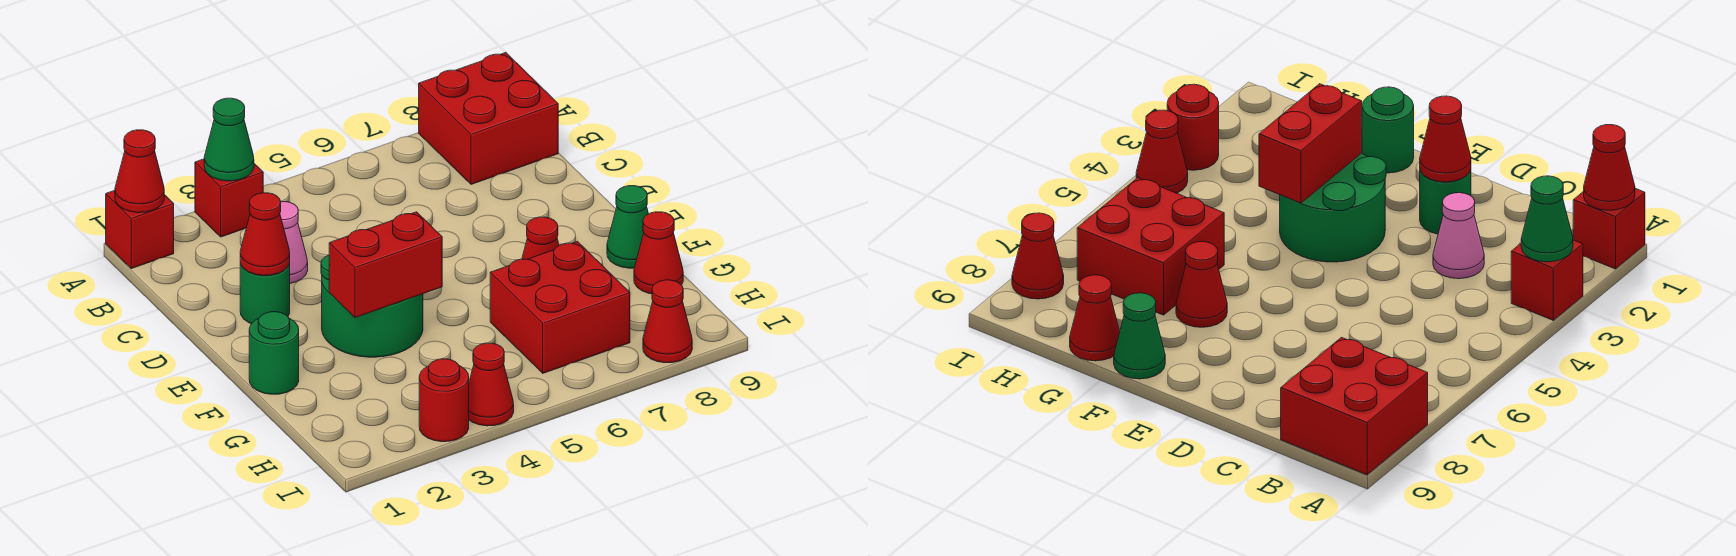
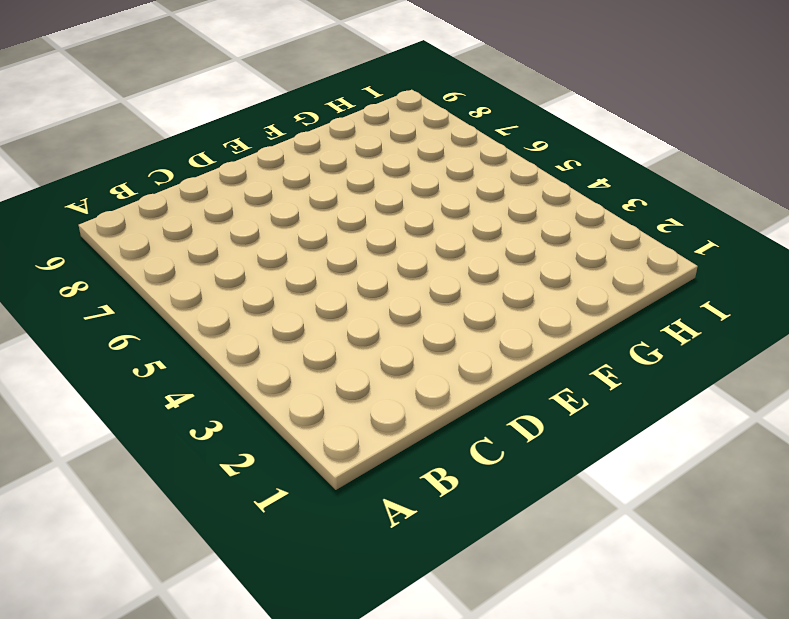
none -> red 1x1 brick [106,190,174,269]
none -> red 1x1 brick [195,159,263,237]
none -> red 2x2 brick [419,53,558,184]

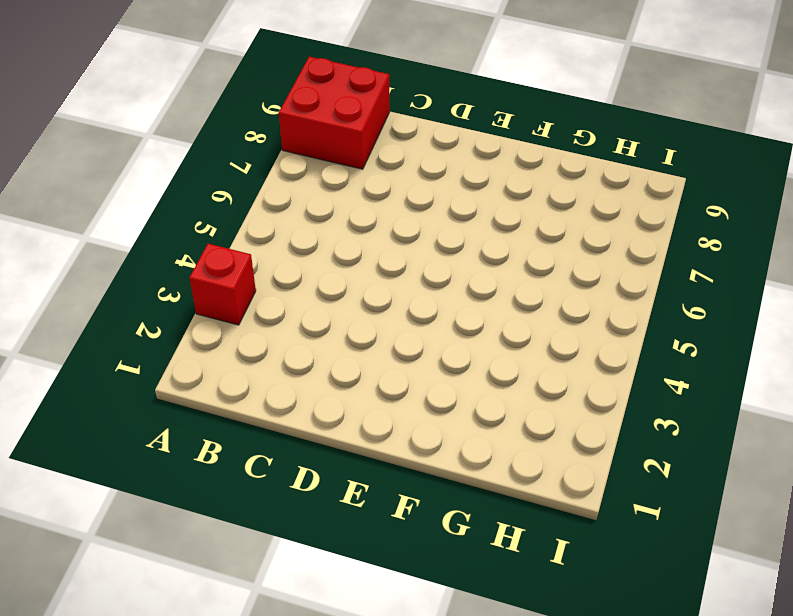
none -> red 1x1 brick [106,190,174,269]
none -> pink 1x1 cone [280,202,308,283]
none -> green 1x1 round brick [240,262,290,324]

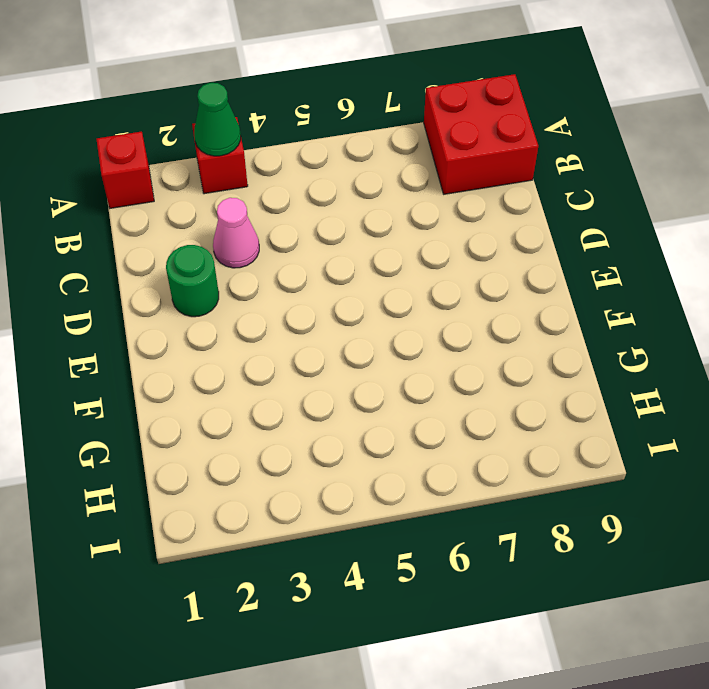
none -> green 2x2 round brick [321,255,423,357]
none -> green 1x1 round brick [249,312,299,394]
none -> red 1x1 cone [522,217,559,259]

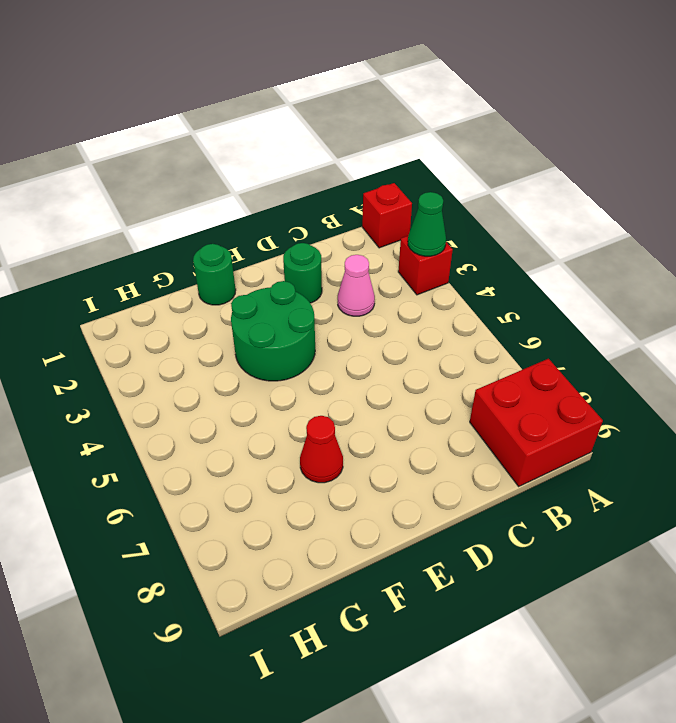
none -> green 1x1 cone [607,186,648,268]
none -> red 2x2 brick [490,242,630,373]
none -> red 1x1 cone [634,212,683,294]

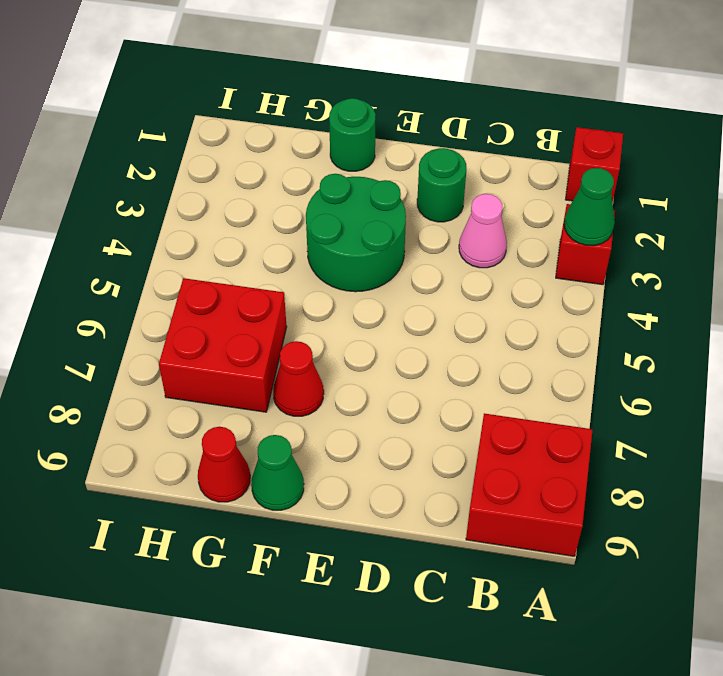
none -> red 1x1 round brick [419,359,469,442]
none -> red 1x1 cone [469,343,514,426]
none -> red 1x1 cone [643,280,692,363]

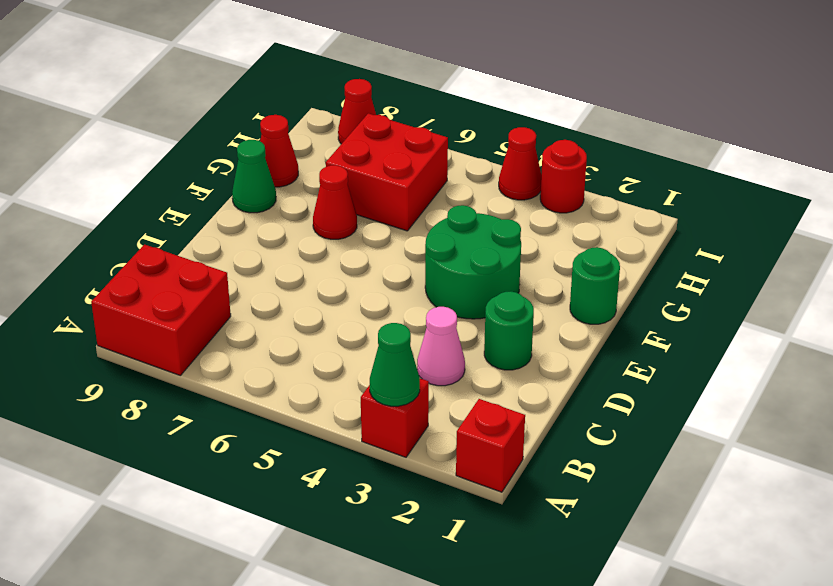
none -> red 1x1 cone [115,130,164,213]
none -> red 1x1 cone [240,193,290,276]
none -> red 1x2 brick [329,212,442,318]

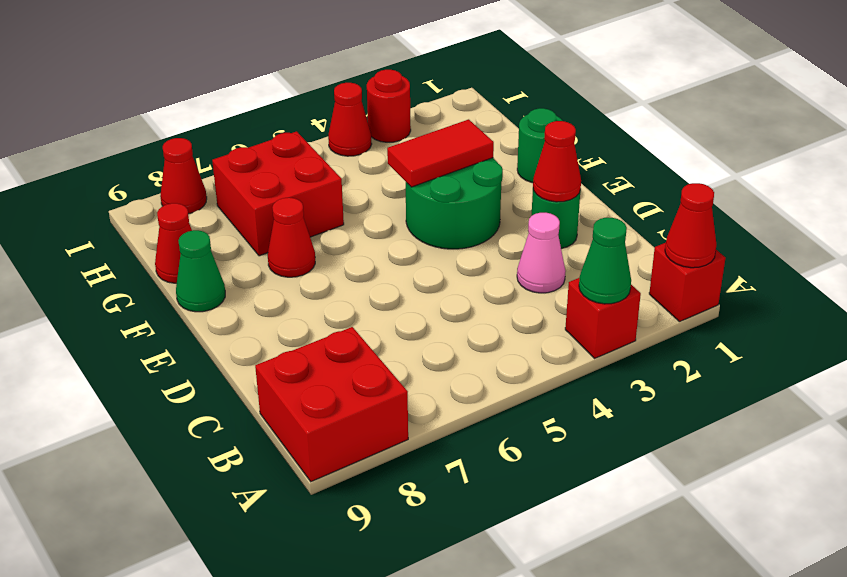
red 1x2 tile [387,119,494,187] -> red 1x2 brick [329,212,442,318]

